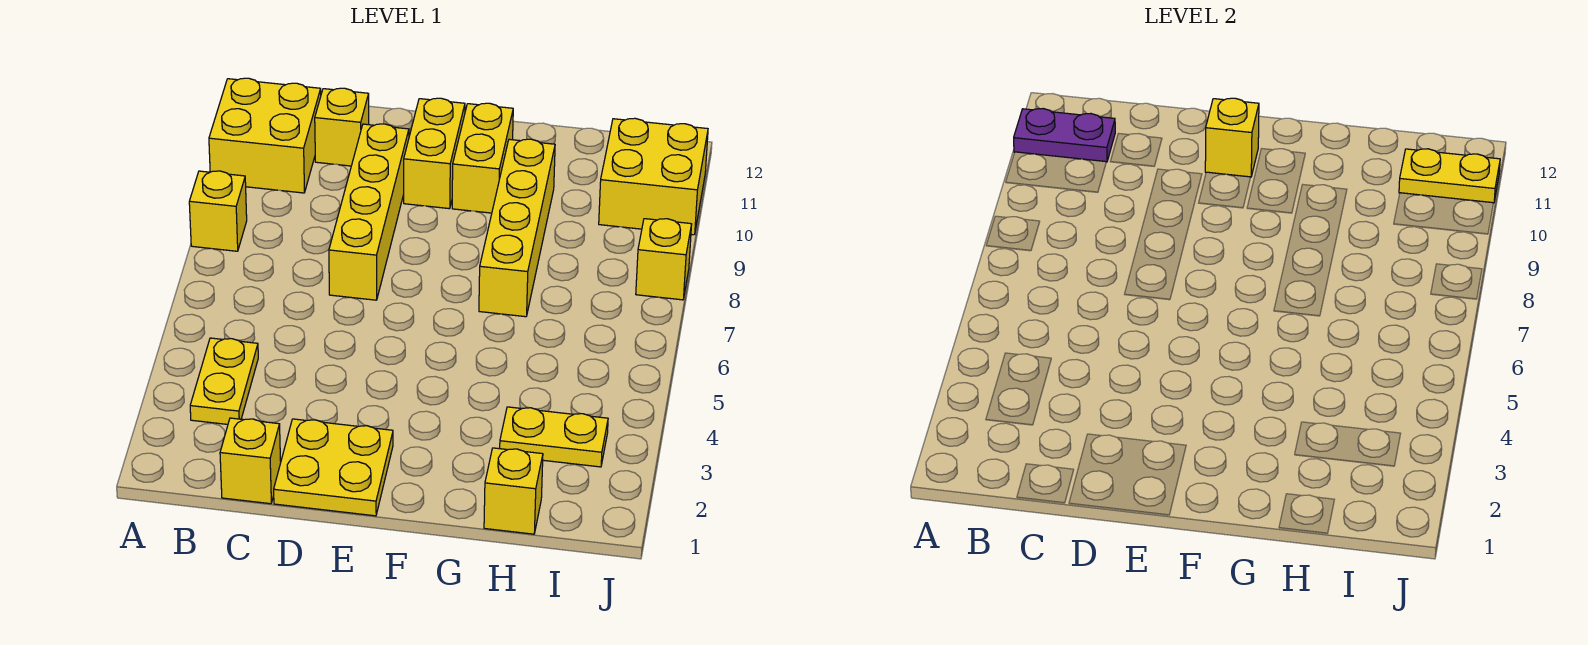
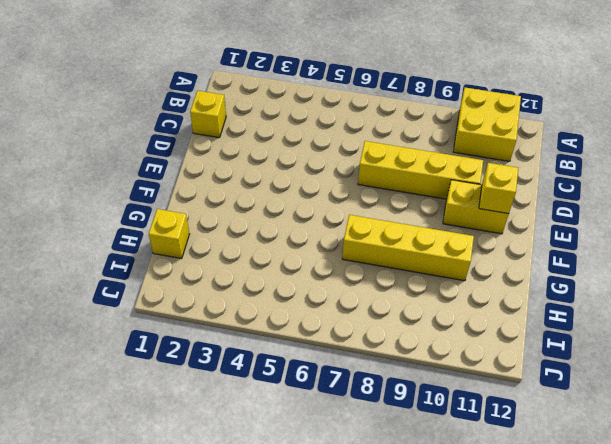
none -> yellow 1x1 brick [189,171,247,251]
none -> yellow 1x2 plate [190,338,258,424]
none -> yellow 1x1 brick [315,88,369,166]

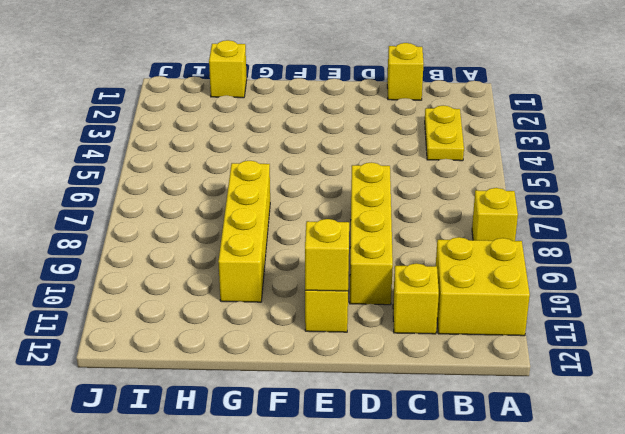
none -> yellow 2x2 plate [274,419,393,516]
none -> yellow 1x2 brick [452,103,513,213]
none -> yellow 1x2 plate [500,407,608,467]

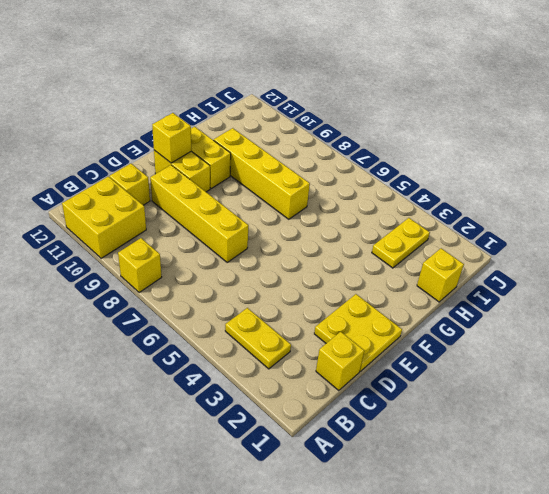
none -> yellow 2x2 brick [599,118,708,235]
none -> yellow 1x1 brick [636,219,692,300]
none -> purple 1x2 plate [1014,109,1115,162]

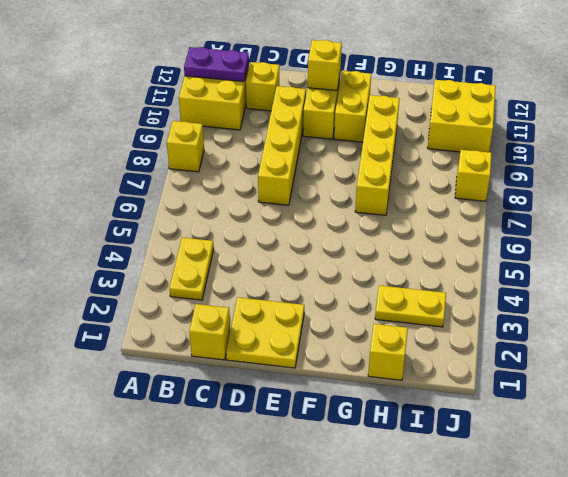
none -> yellow 1x2 plate [1399,149,1500,203]

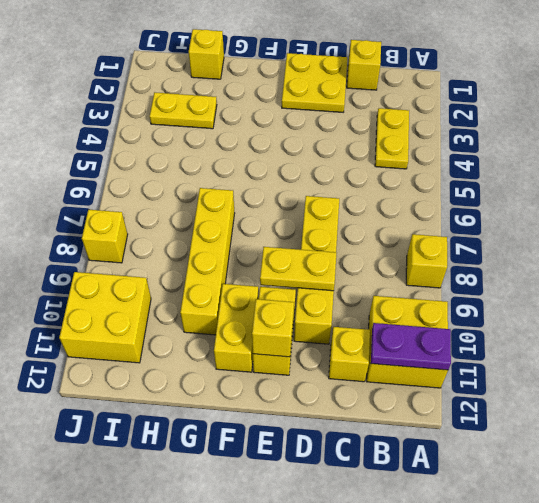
yellow 1x2 plate [260,247,336,291] -> yellow 1x2 plate moved to [1399,149,1500,203]

